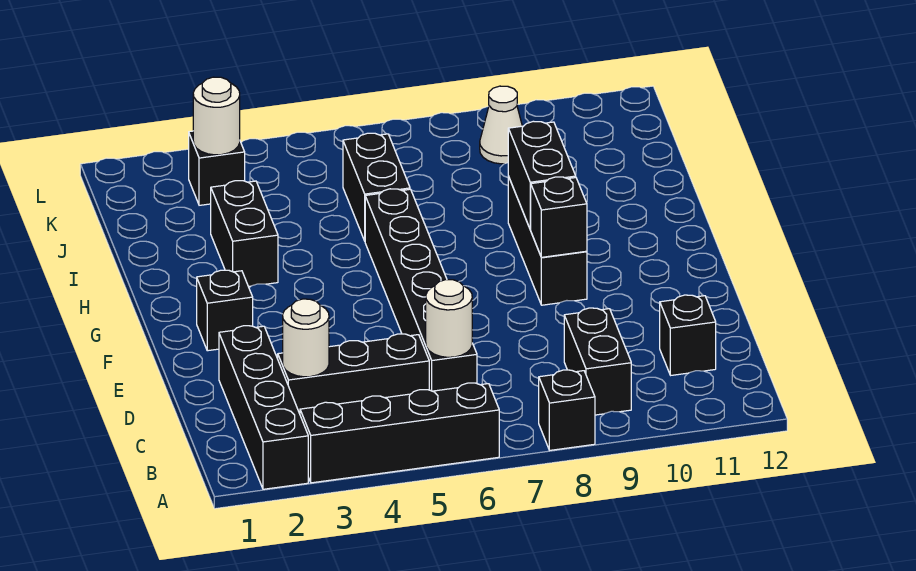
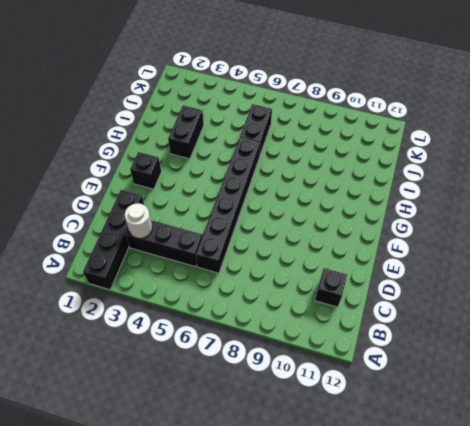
none -> black 1x4 brick [300,383,499,483]
none -> black 1x1 brick [539,370,595,450]
none -> black 1x2 brick [564,308,631,415]

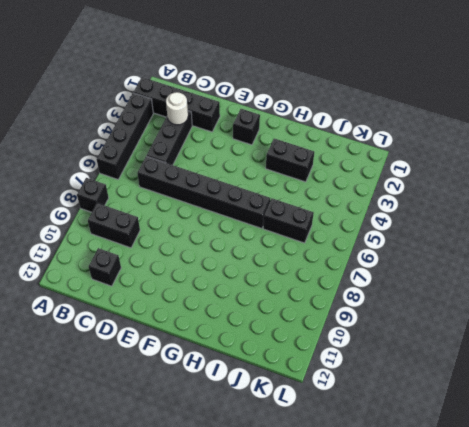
none -> black 1x3 brick [508,176,587,305]
none -> black 1x1 brick [189,131,245,205]
none -> white 1x1 cone [480,86,522,164]

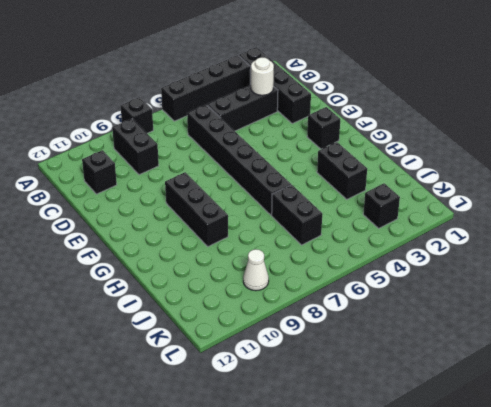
none -> white 1x1 round brick [426,280,472,357]
none -> black 1x1 brick [530,177,587,257]
none -> black 1x2 brick [508,121,576,229]

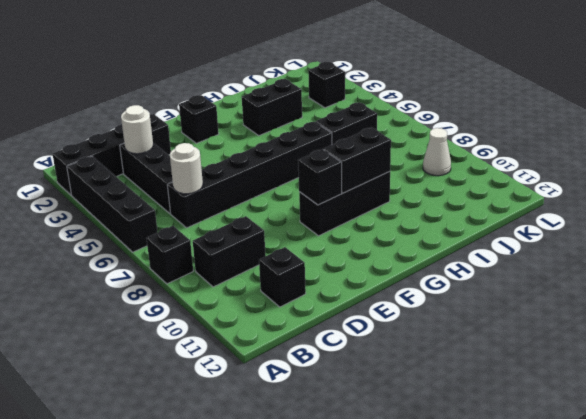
none -> white 1x1 round brick [193,77,240,155]

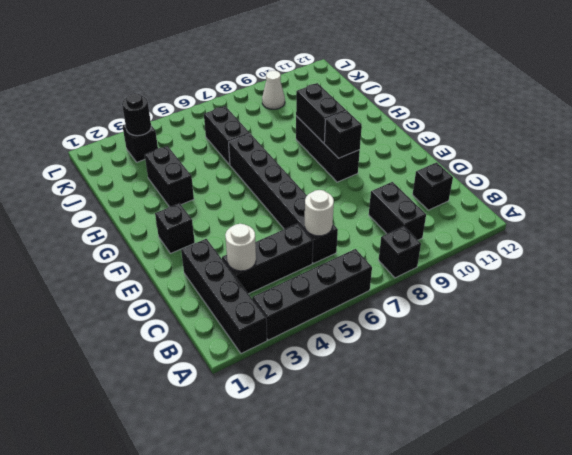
black 1x1 round brick [122,93,151,136] -> white 1x1 round brick [193,77,240,155]

